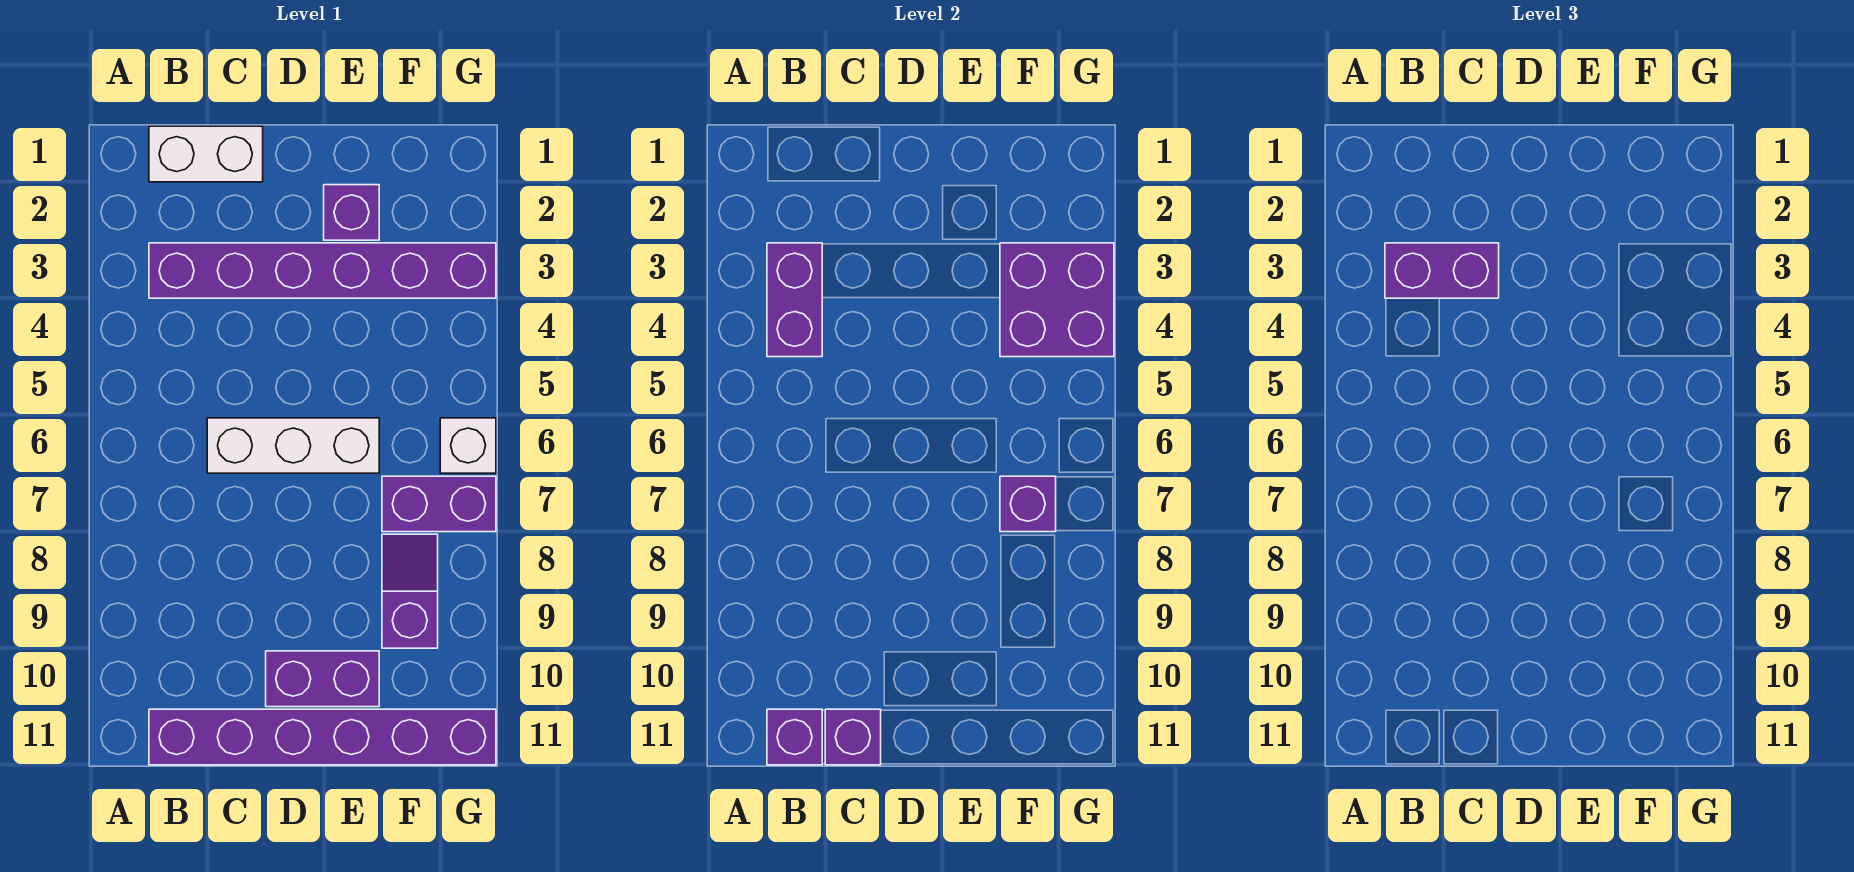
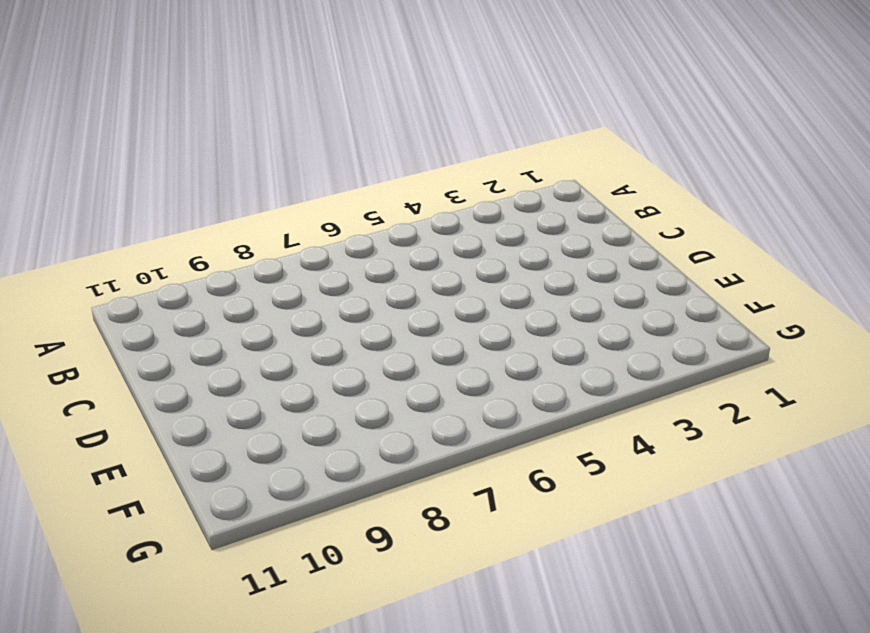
none -> white 1x2 brick [149,126,263,182]
none -> purple 1x6 brick [149,243,496,298]
none -> purple 1x6 brick [149,709,496,765]

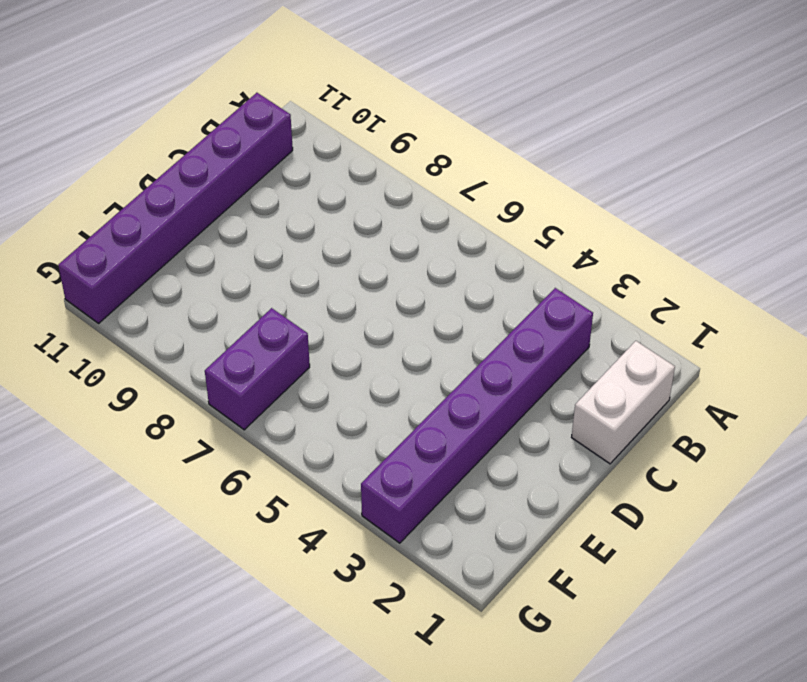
none -> white 1x3 brick [207,418,379,473]
none -> purple 1x2 brick [266,651,379,707]
none -> purple 1x1 brick [324,185,379,240]

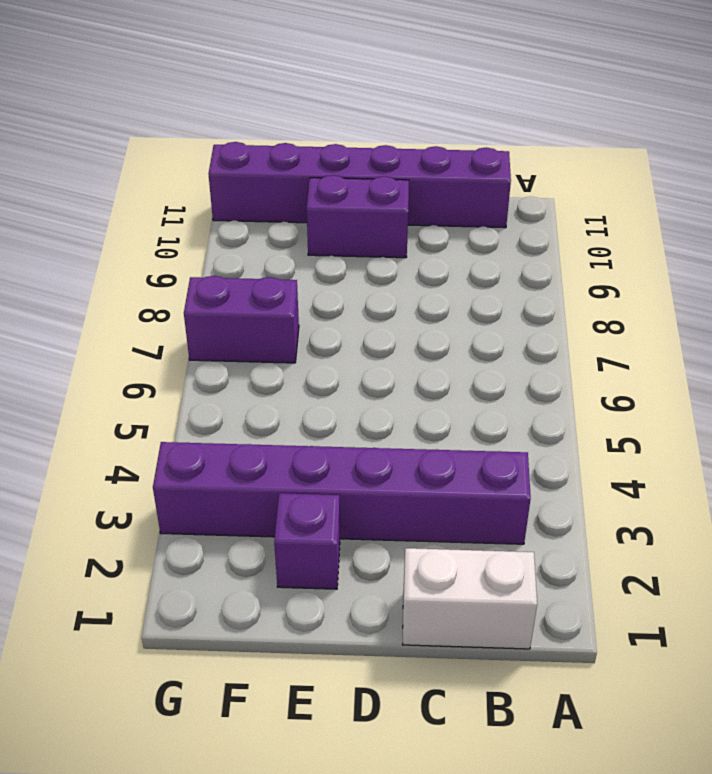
none -> white 1x3 brick [207,418,379,473]
none -> purple 1x2 slope [382,534,438,648]
none -> white 1x1 brick [440,418,496,473]

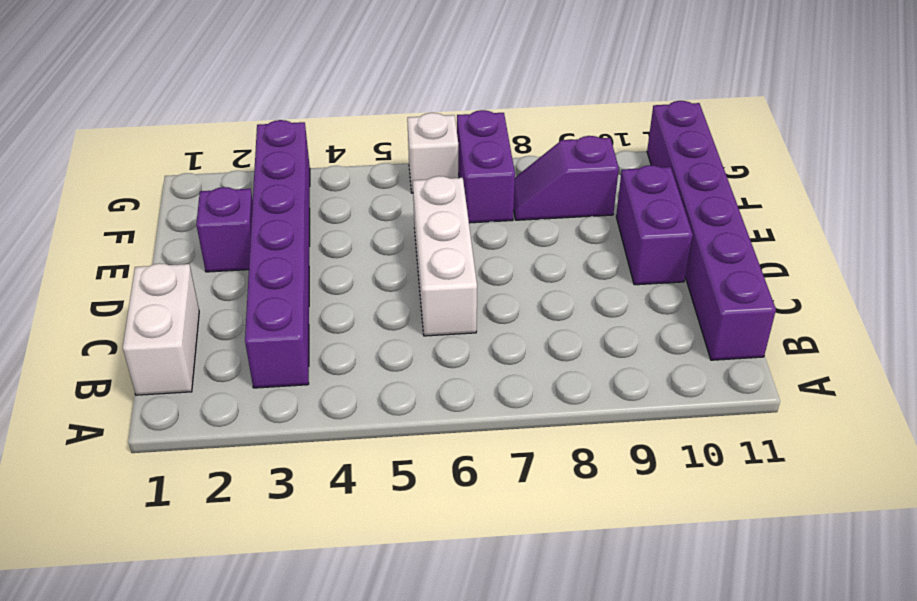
none -> purple 1x2 brick [767,243,822,357]
none -> purple 1x1 brick [767,709,822,765]
none -> purple 1x1 brick [825,709,881,765]

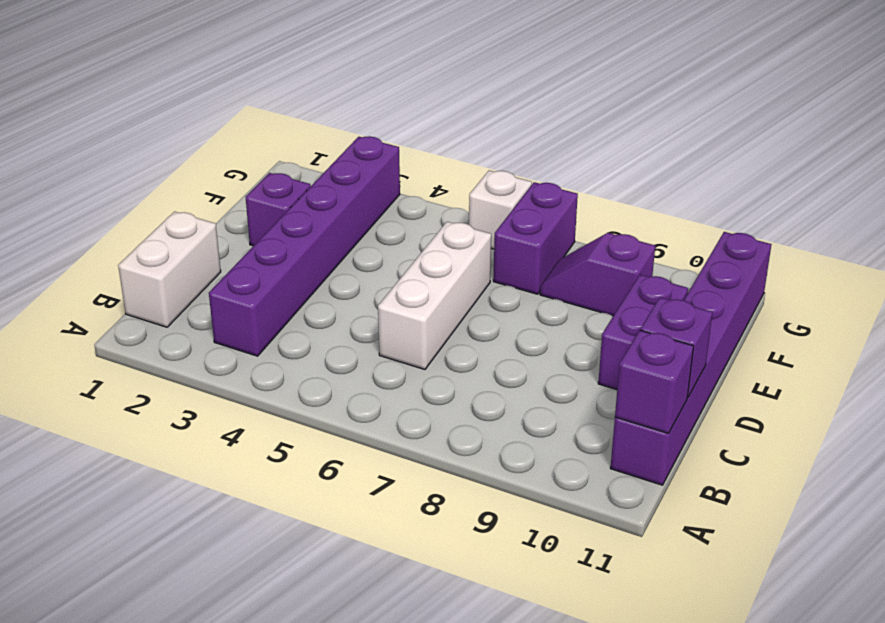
none -> purple 1x2 brick [767,243,822,357]
none -> purple 2x2 brick [1000,243,1114,357]
none -> purple 1x1 brick [1000,476,1056,532]

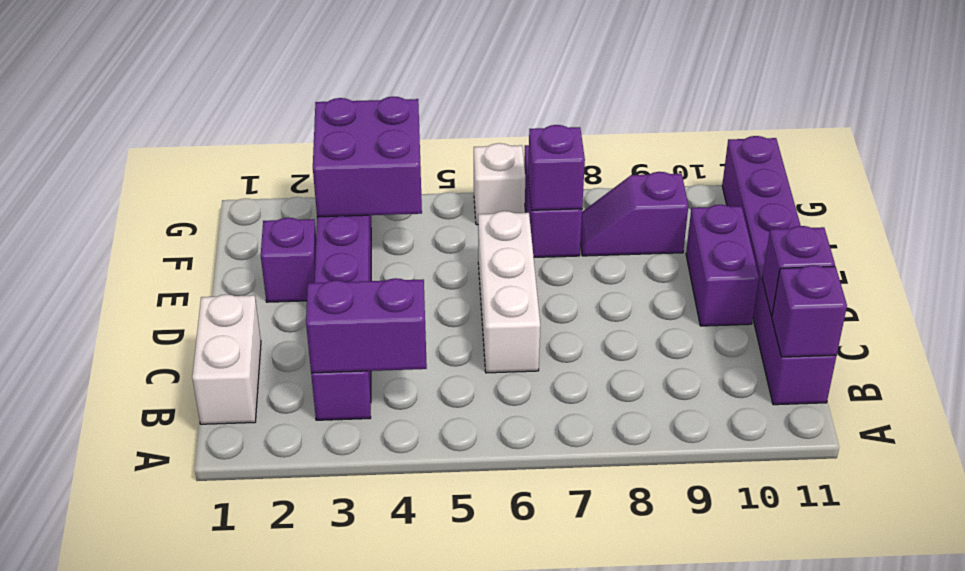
none -> purple 1x2 brick [1385,243,1499,298]

